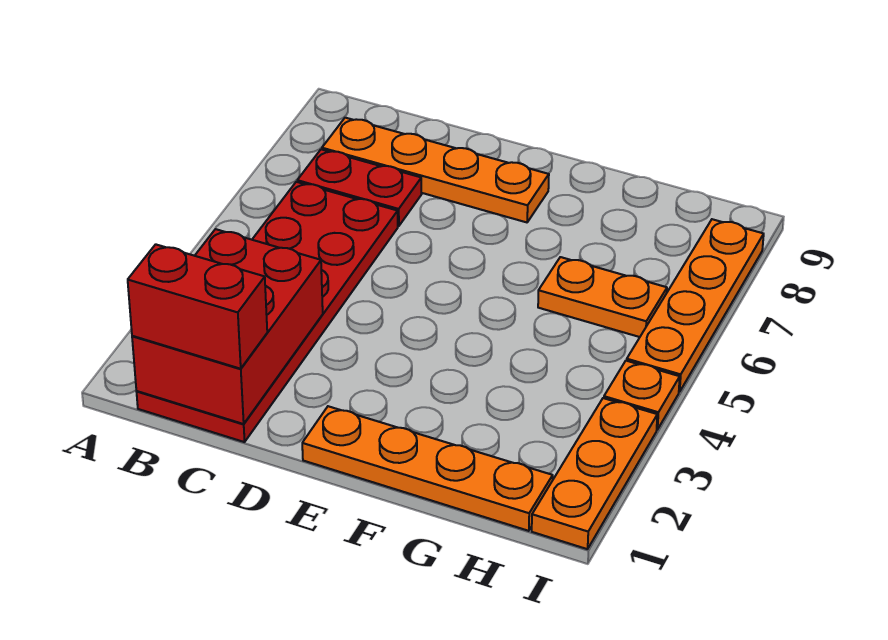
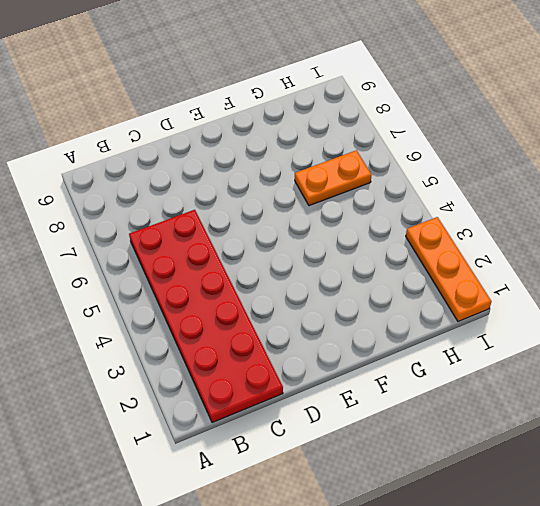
none -> red 1x2 plate [297,149,421,226]
none -> orange 1x4 plate [322,118,549,222]

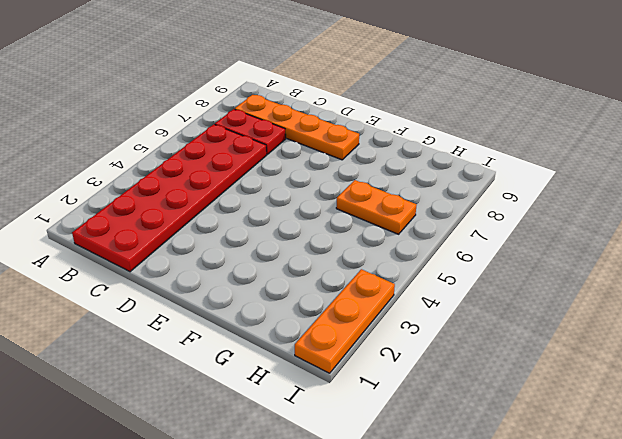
none -> orange 1x4 plate [302,406,553,531]
none -> orange 1x1 plate [604,361,680,430]

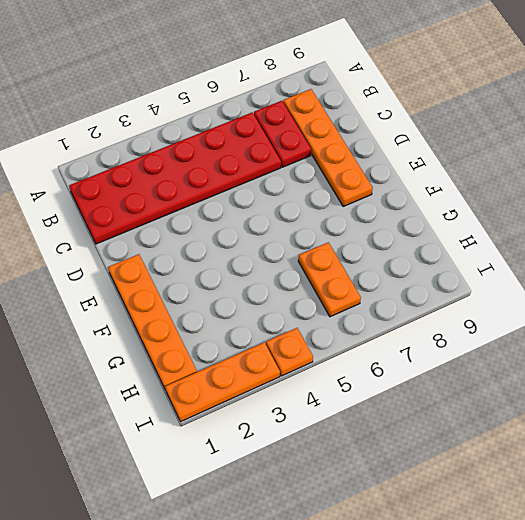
none -> orange 1x4 plate [627,219,764,392]
none -> red 2x3 brick [132,229,323,424]

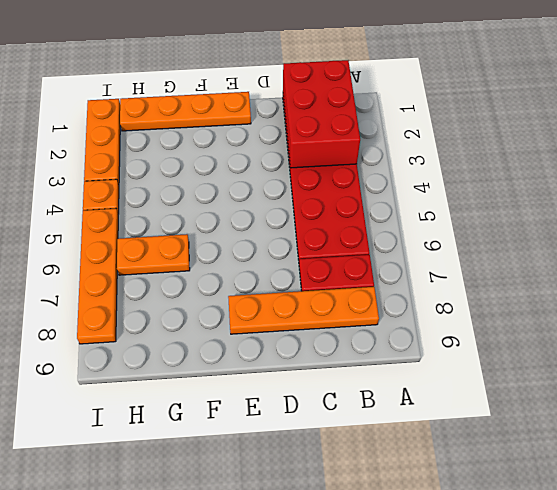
none -> red 1x2 brick [128,244,267,369]

